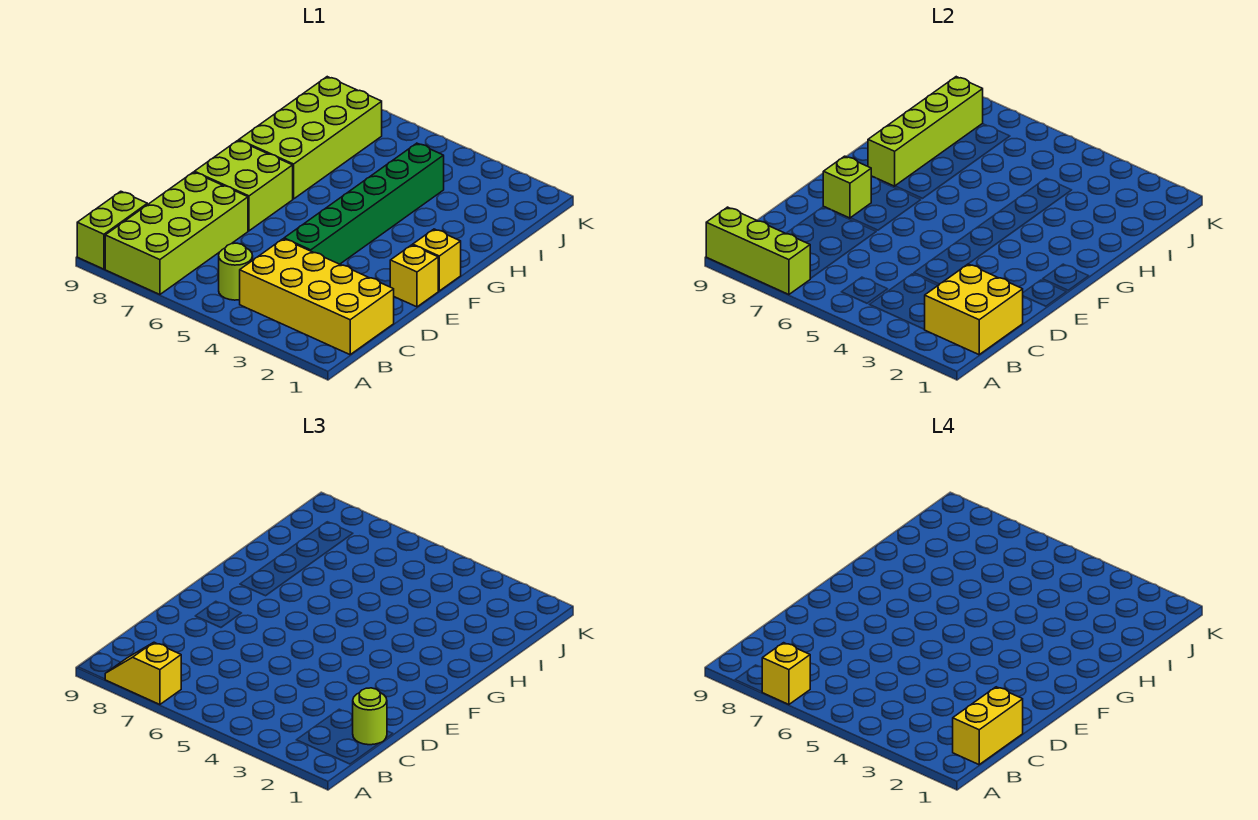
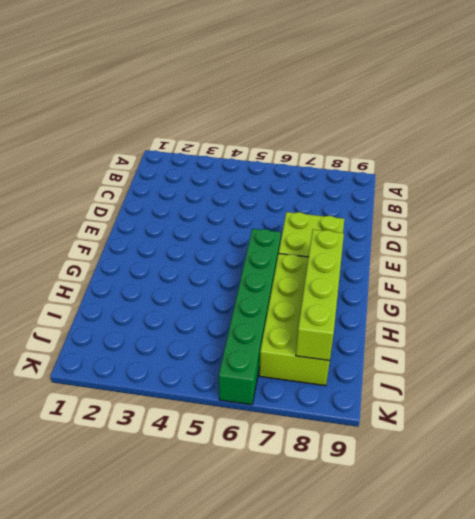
green 1x6 brick [219,229,281,405] -> green 1x6 brick moved to [284,143,444,264]
none -> lime 2x4 brick [105,172,248,295]
none -> lime 1x2 brick [77,191,147,269]
none -> yellow 2x4 brick [240,239,394,355]

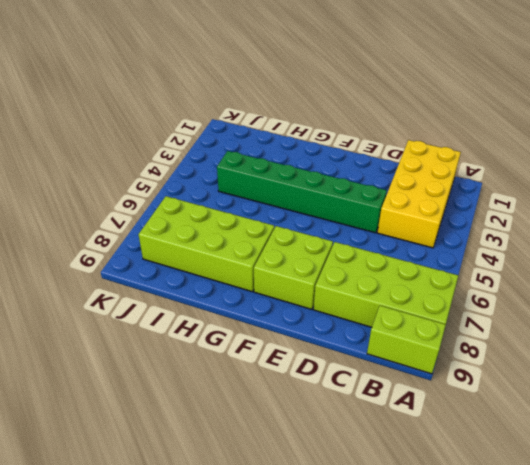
none -> lime 1x1 round brick [219,243,253,300]
none -> yellow 1x1 brick [390,245,438,307]
none -> yellow 1x1 brick [413,229,461,291]

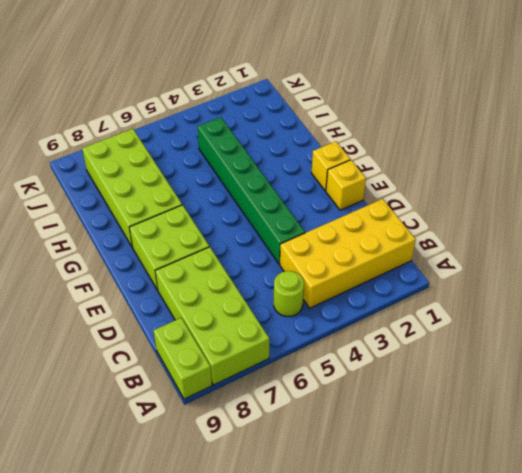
none -> lime 1x3 brick [706,207,811,295]
none -> yellow 2x2 brick [924,264,1023,355]
none -> lime 1x1 brick [823,156,871,218]

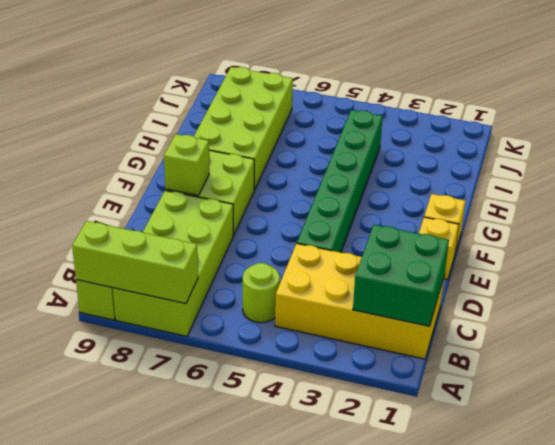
green 2x2 brick [353,225,449,326] -> yellow 2x2 brick [924,264,1023,355]
none -> lime 1x4 brick [868,77,983,186]
none -> yellow 1x2 slope [105,642,181,705]
none -> lime 1x1 round brick [353,688,387,745]

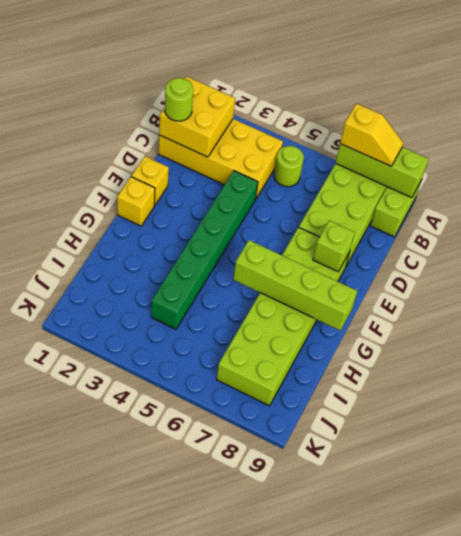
lime 1x4 brick [233,240,357,330] -> lime 1x4 brick turned to [868,77,983,186]
none -> yellow 1x1 brick [762,643,810,705]
none -> yellow 1x2 brick [953,687,1023,765]

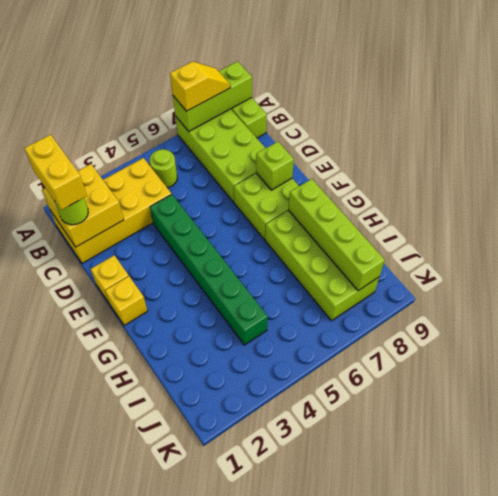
none -> yellow 1x1 brick [762,643,810,705]

